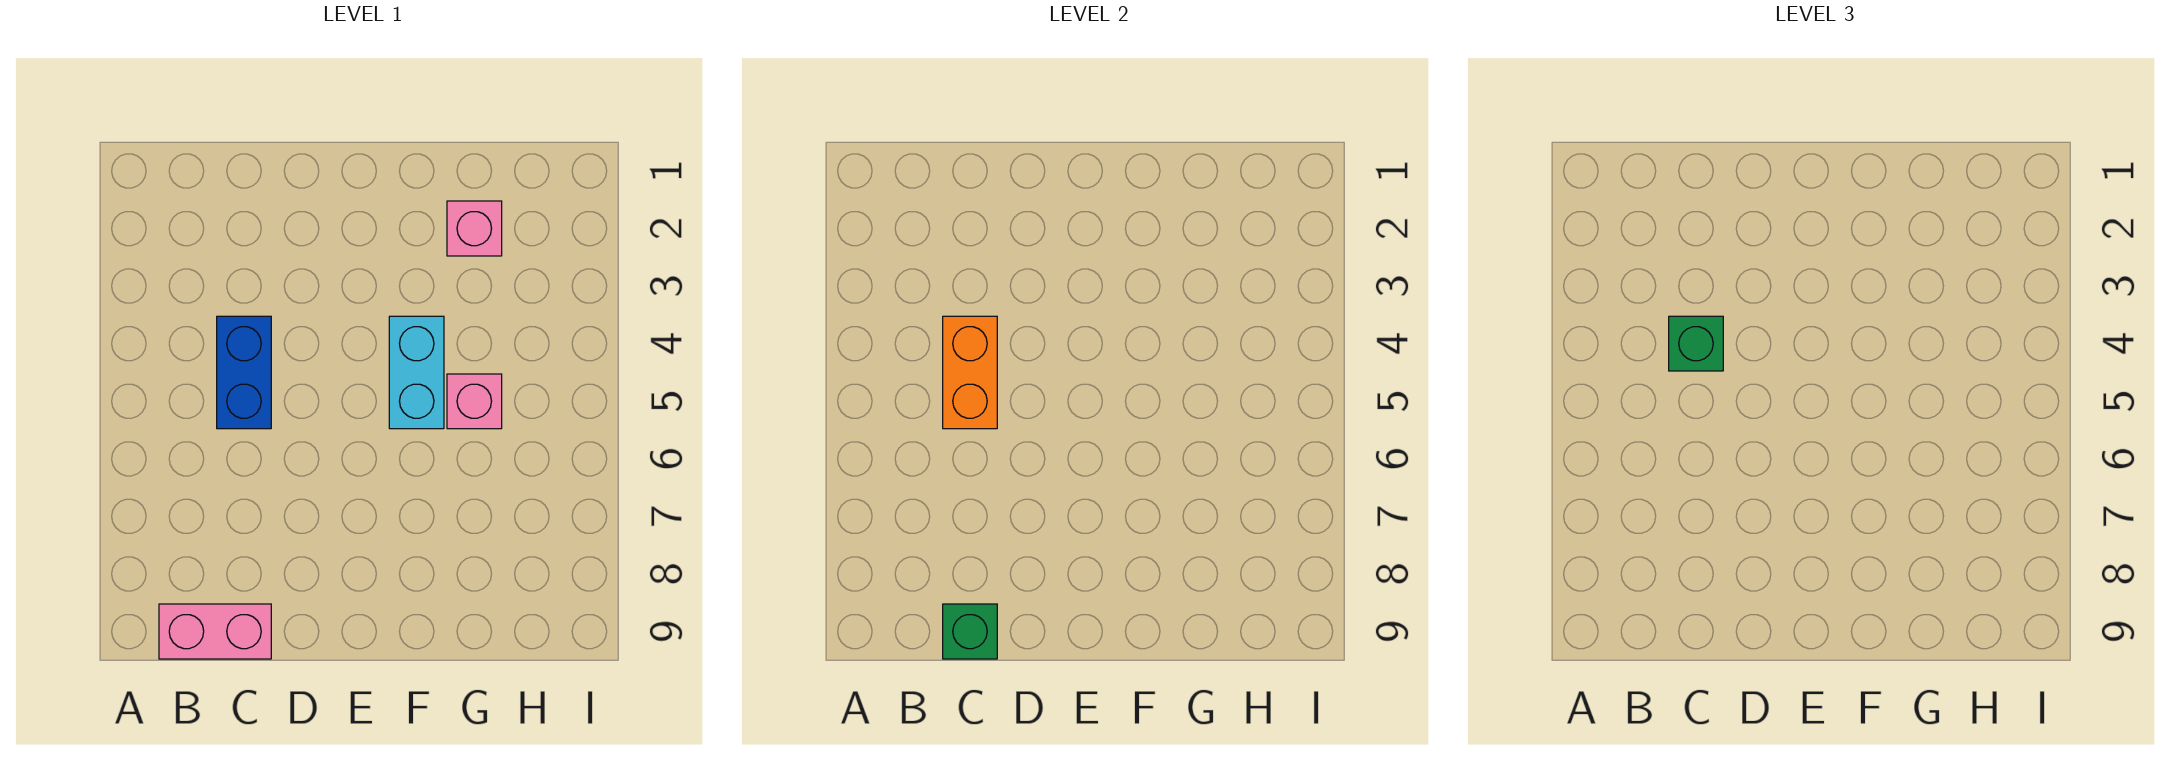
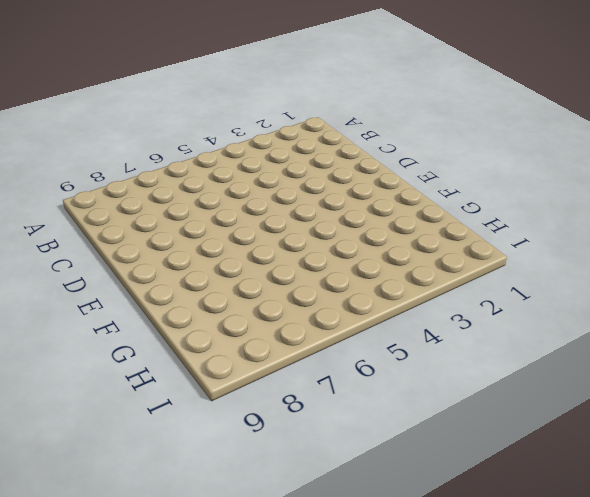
none -> pink 1x2 brick [159,604,271,659]
none -> blue 1x2 brick [217,316,271,429]

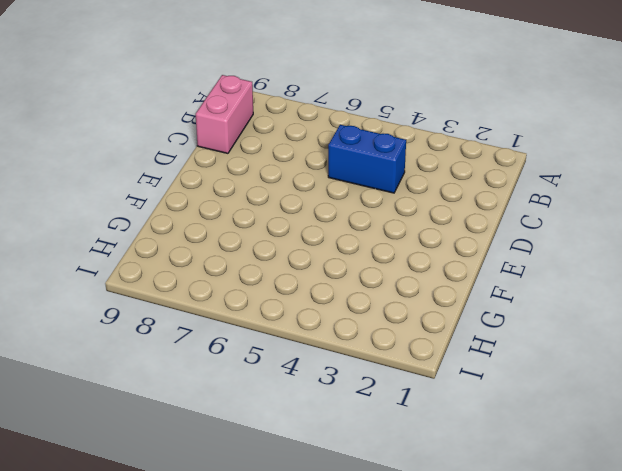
none -> cyan 1x2 brick [389,316,444,429]
none -> pink 1x1 brick [447,201,502,256]

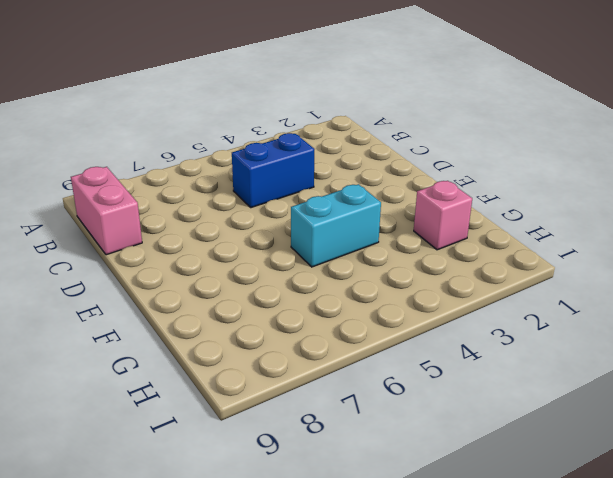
none -> pink 1x1 brick [447,374,502,429]
none -> orange 1x2 brick [943,316,997,429]

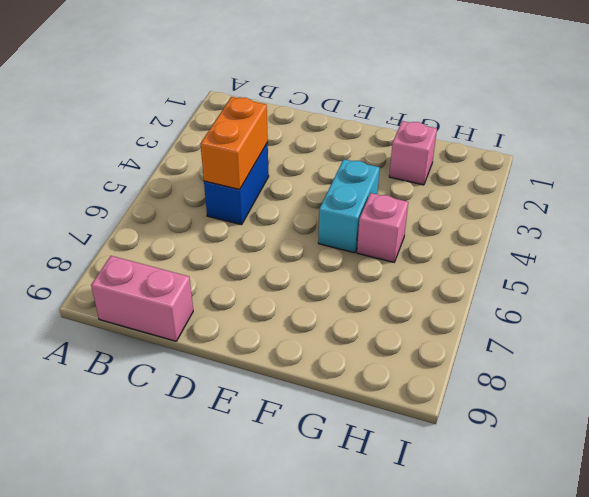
none -> green 1x1 brick [943,604,997,659]
none -> green 1x1 brick [1669,316,1723,371]

